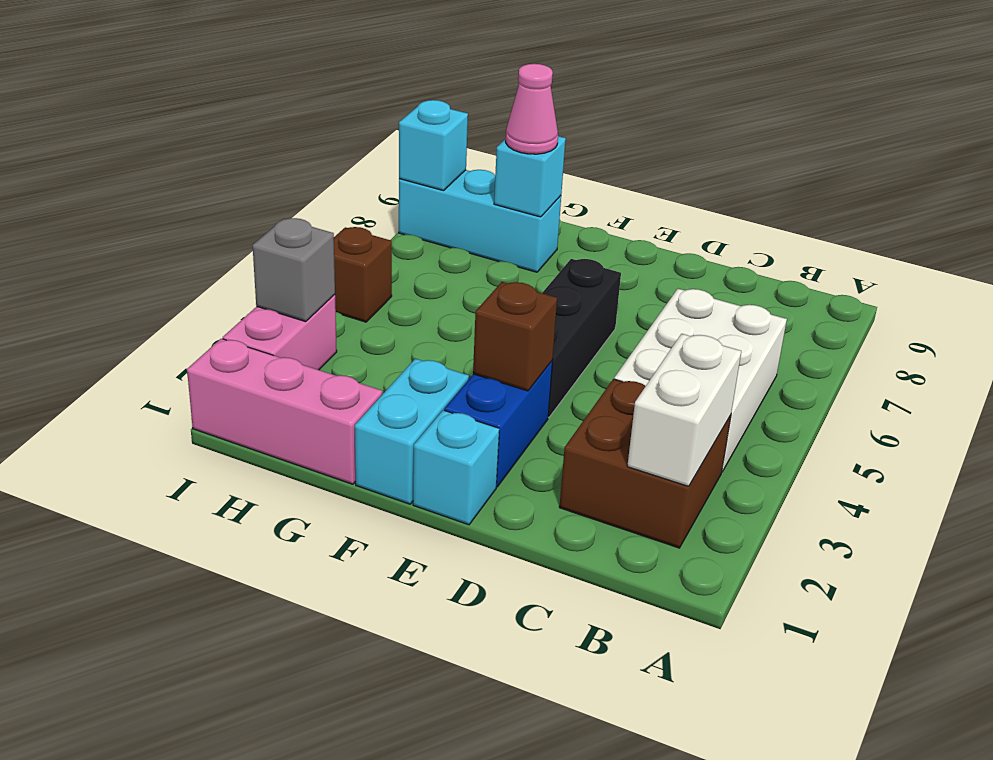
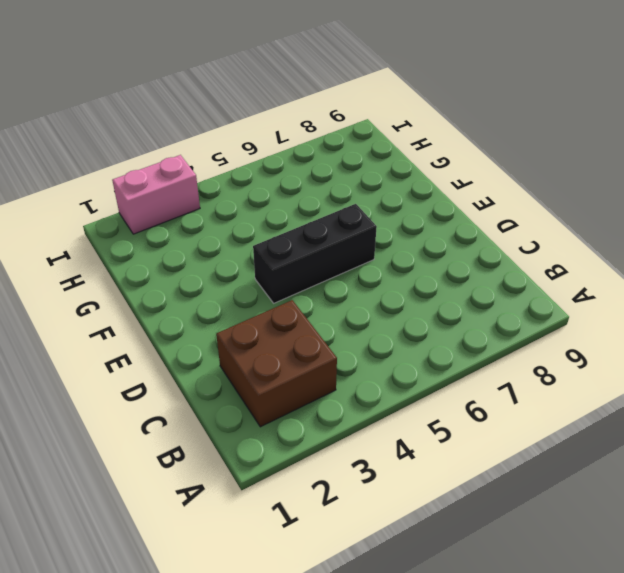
none -> white 2x3 brick [614,289,787,472]
none -> cyan 1x1 brick [413,410,499,525]
none -> blue 1x2 brick [444,361,552,487]

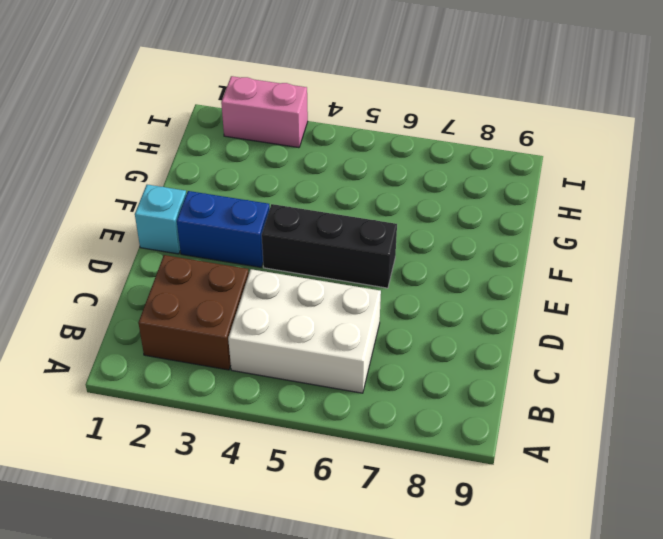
none -> cyan 1x2 brick [355,359,469,504]
none -> pink 1x3 brick [187,339,382,484]
none -> cyan 1x3 brick [399,170,561,272]

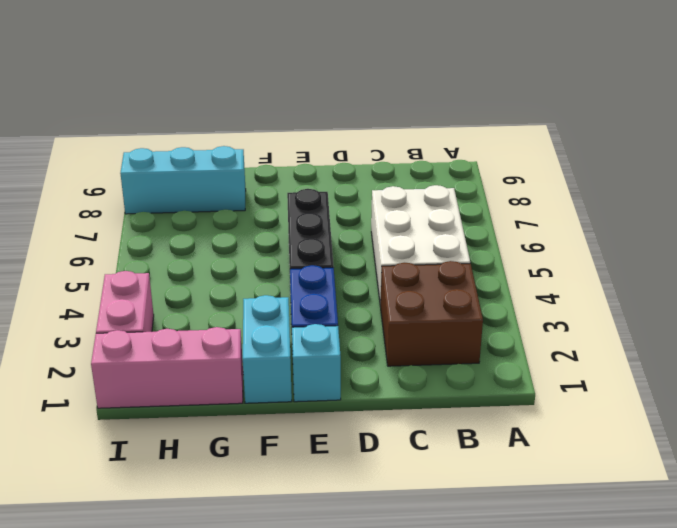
none -> brown 1x1 brick [334,227,392,322]
none -> white 1x2 brick [627,334,741,486]
none -> brown 1x1 brick [473,282,557,391]

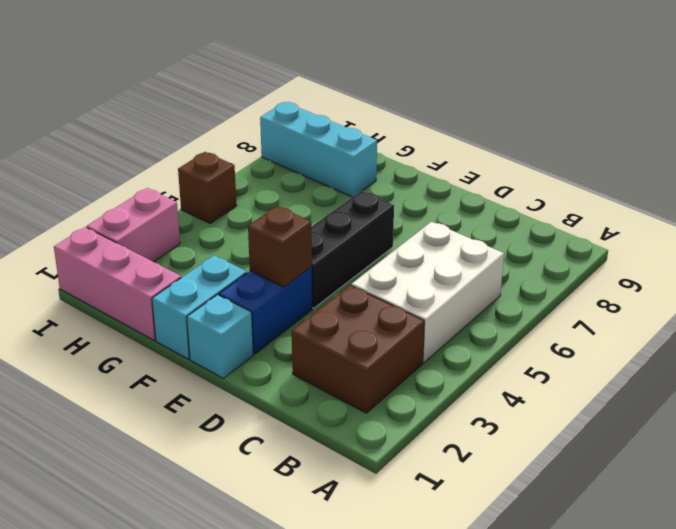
none -> white 1x2 brick [627,334,741,486]
none -> cyan 1x1 brick [494,136,566,217]
none -> grey 1x1 brick [253,218,335,322]

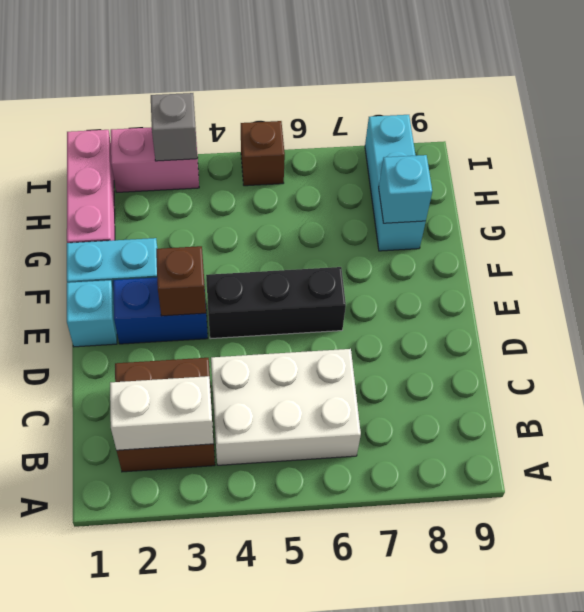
none -> cyan 1x1 brick [399,100,468,191]
none -> pink 1x1 cone [506,64,558,154]

